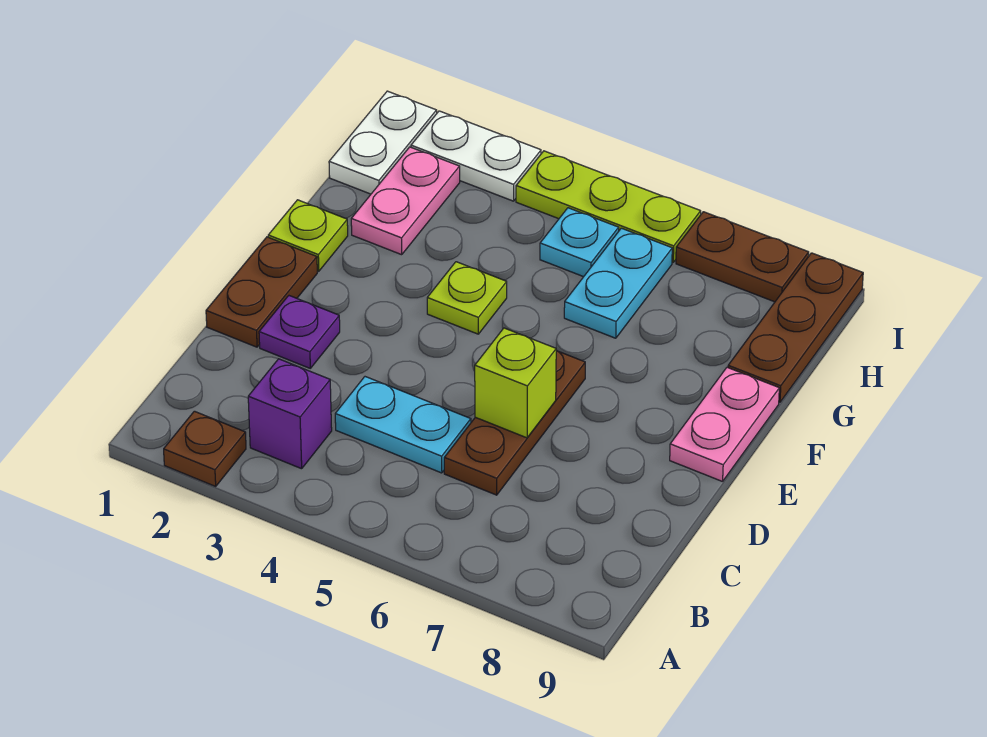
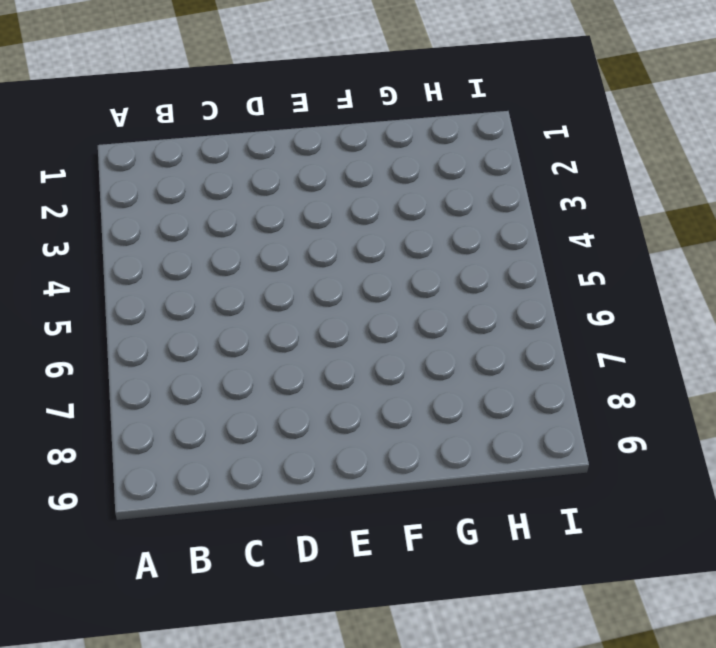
none -> brown 1x1 plate [164,411,246,486]
none -> purple 1x1 brick [248,359,332,469]
none -> cyan 1x2 plate [335,377,471,473]

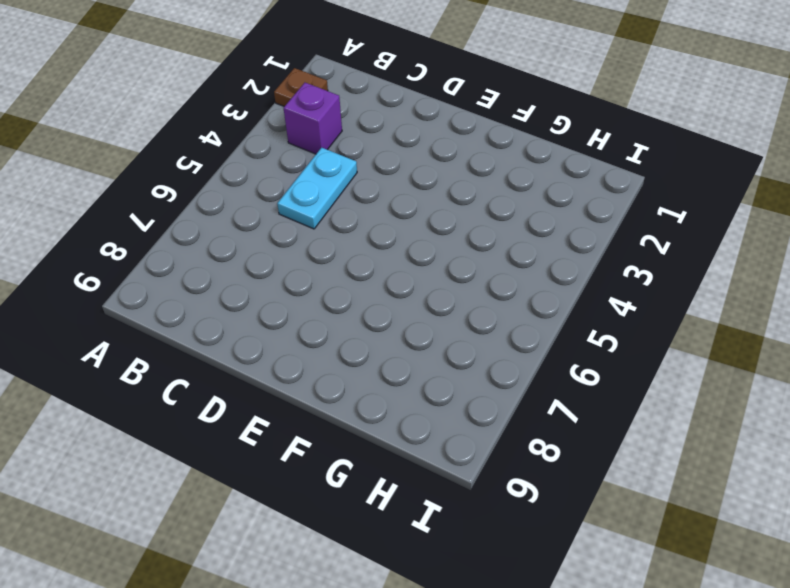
none -> brown 1x3 plate [444,351,585,495]
none -> brown 1x2 plate [206,237,317,347]
none -> purple 1x1 plate [259,296,340,368]

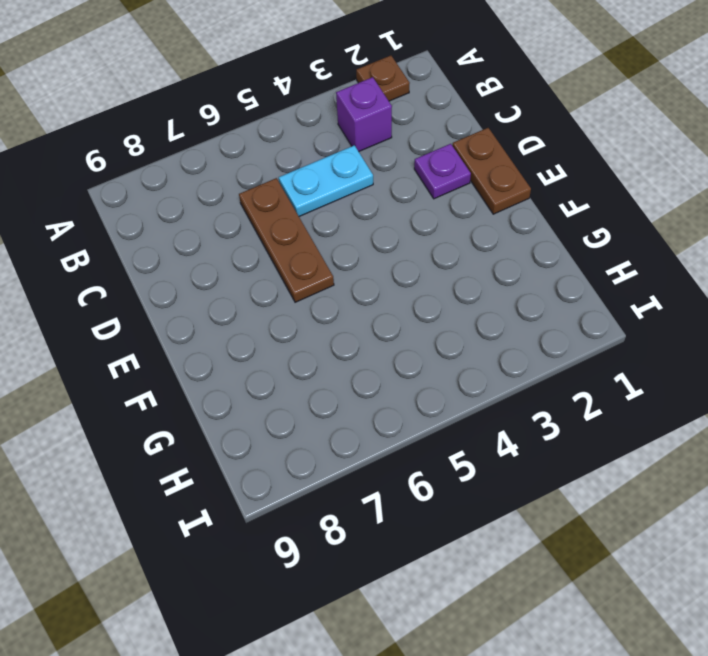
none -> pink 1x2 plate [670,367,779,482]
none -> lime 1x1 plate [268,200,348,271]
none -> lime 1x1 plate [427,262,507,334]

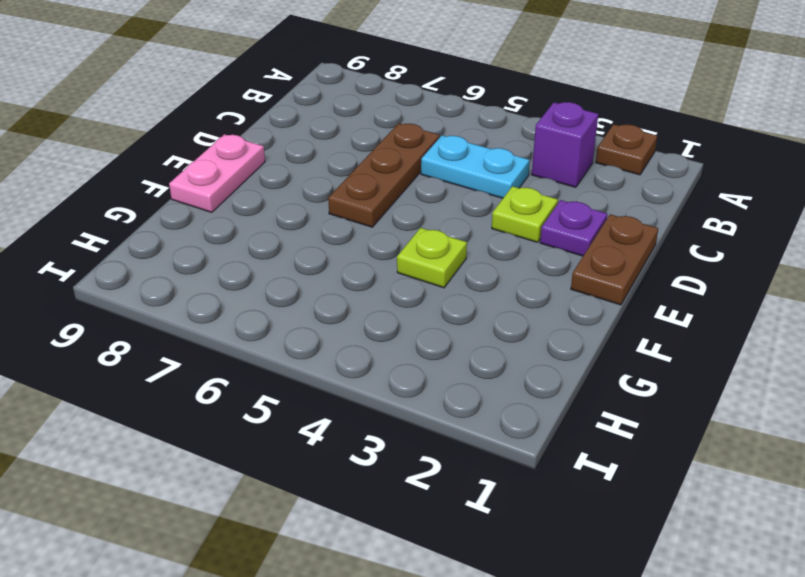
lime 1x1 plate [492,186,558,242] -> lime 1x1 plate moved to [268,200,348,271]
none -> pink 1x2 plate [351,147,460,255]
none -> cyan 1x2 plate [564,228,672,338]
none -> brown 1x3 plate [728,253,863,402]

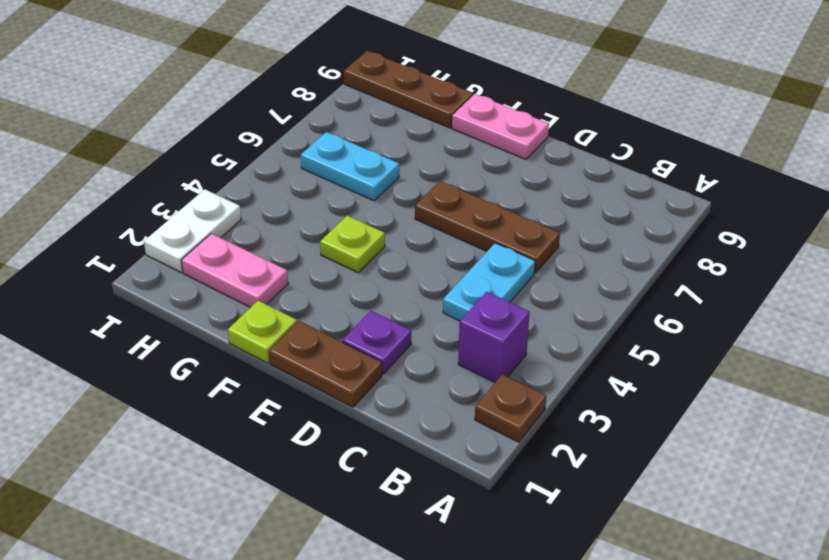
none -> white 1x2 plate [329,91,437,194]
none -> cyan 1x1 plate [540,208,619,277]
none -> lime 1x3 plate [516,151,701,263]

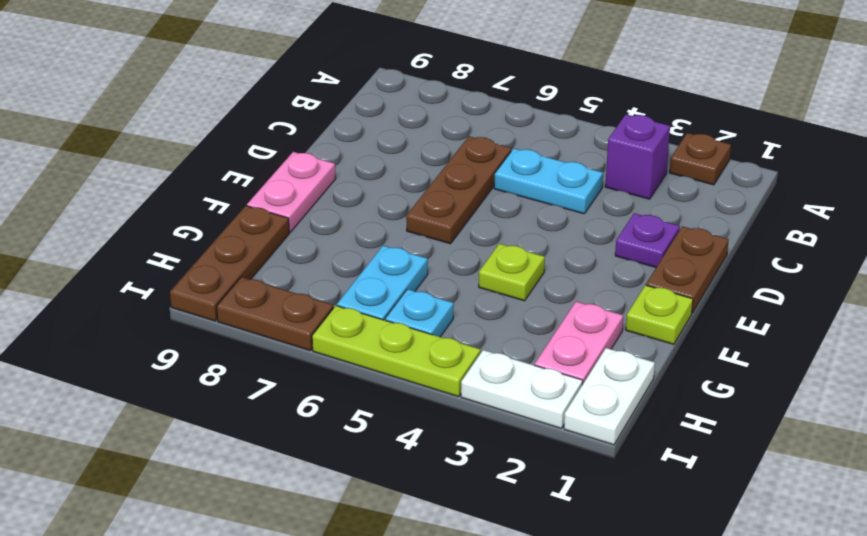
none -> lime 1x1 brick [475,328,557,438]

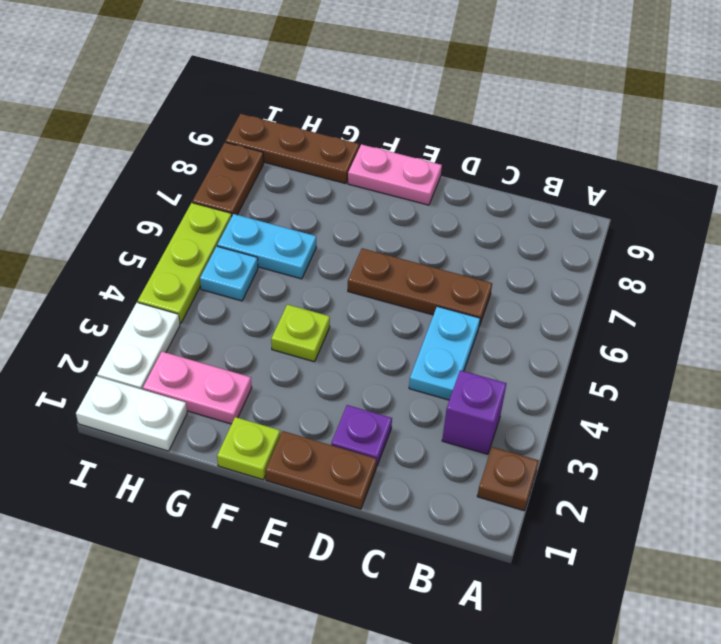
none -> lime 1x1 brick [475,328,557,438]

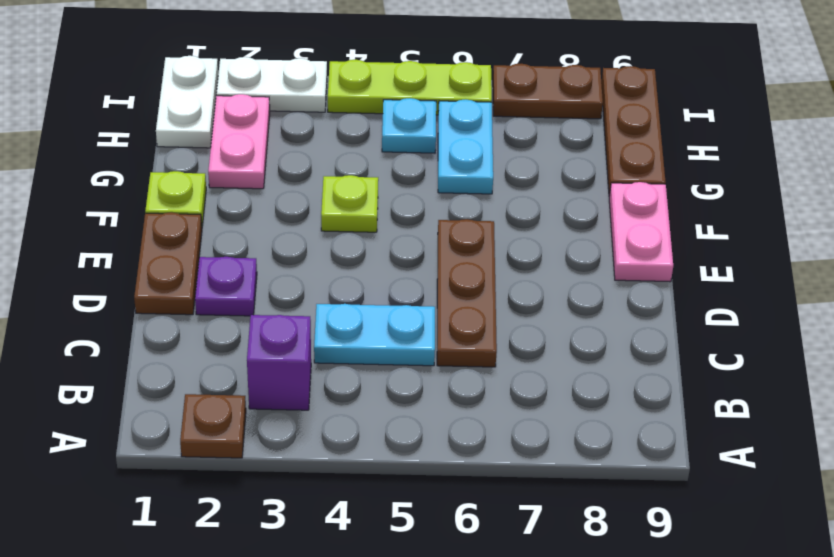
none -> lime 1x1 brick [475,328,557,438]

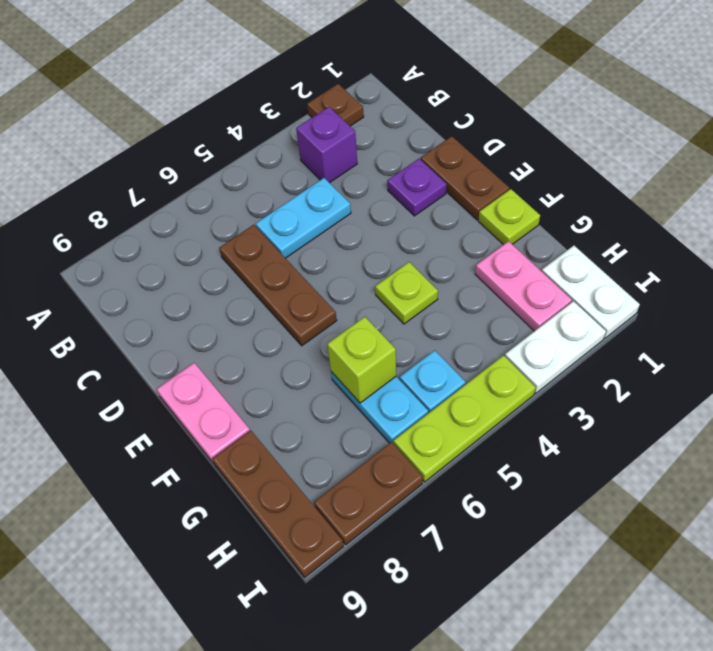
lime 1x1 brick [327,317,396,403] -> lime 1x1 brick moved to [475,328,557,438]

